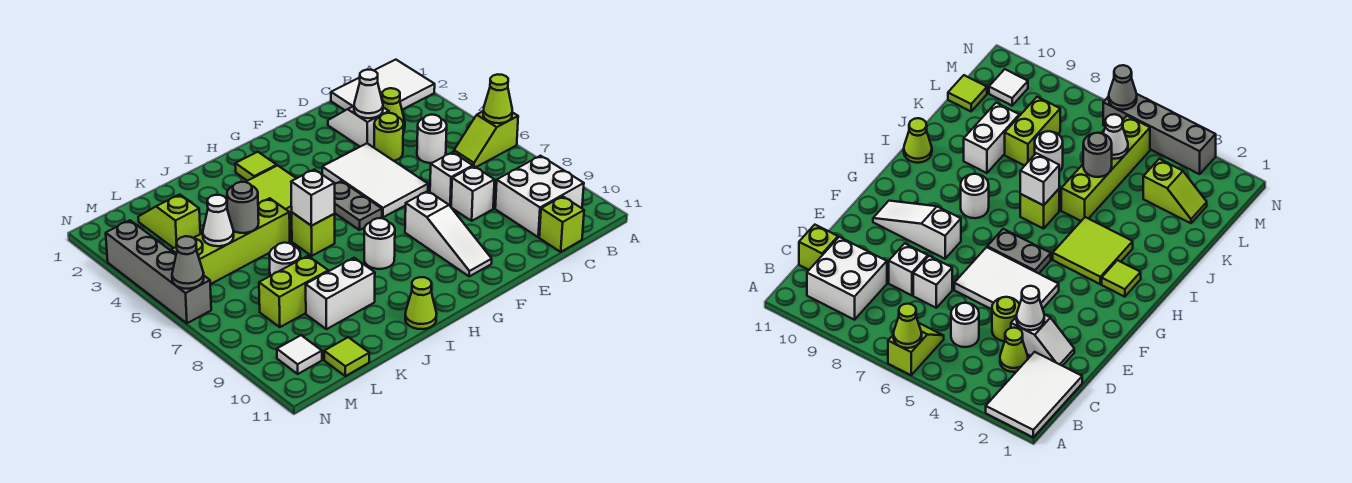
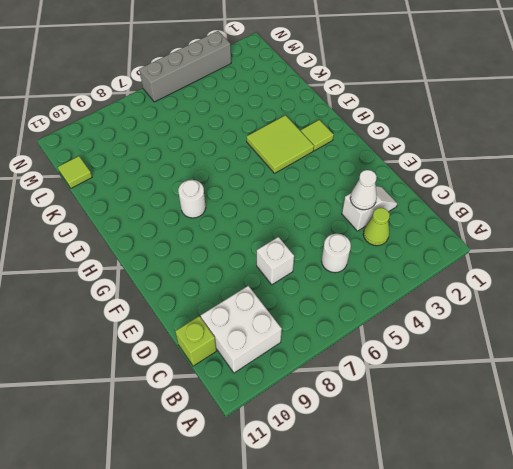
none -> white 2x3 tile [331,60,435,110]
none -> lime 1x2 slope [454,112,518,167]
none -> lime 1x1 round brick [374,113,403,161]
none -> white 1x1 brick [451,166,495,221]

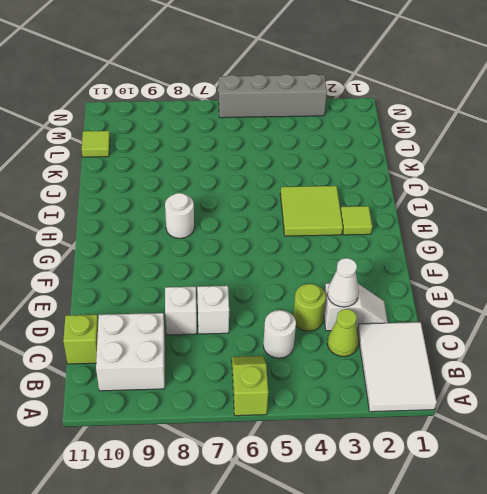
none -> white 2x3 tile [322,143,428,217]
none -> white 1x3 slope [405,191,492,276]
none -> grey 1x2 plate [335,181,382,230]
none -> lime 1x1 brick [292,213,335,256]

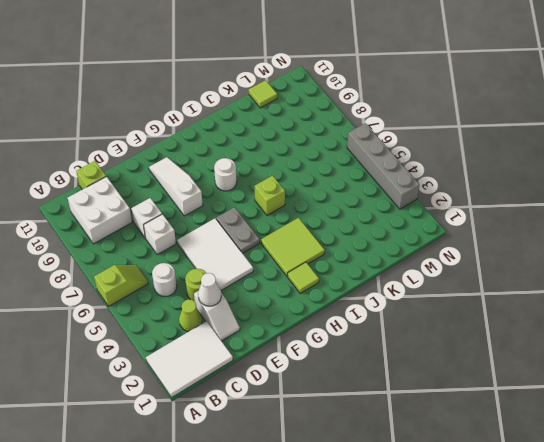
none -> lime 1x1 cone [405,277,437,329]
none -> lime 1x4 brick [171,198,290,284]
none -> white 1x2 brick [306,258,375,329]
none -> white 1x1 round brick [269,243,301,276]

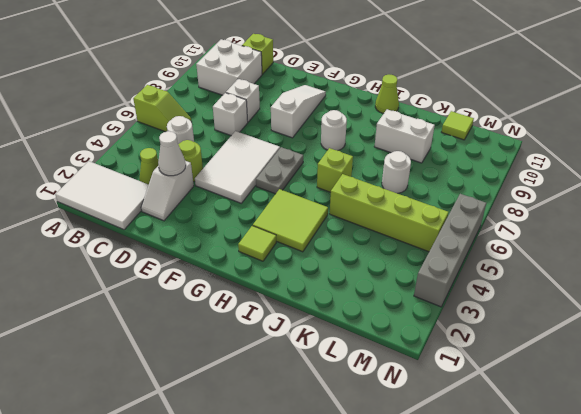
none -> lime 1x2 brick [259,256,328,327]
none -> lime 1x2 slope [138,194,200,248]
none -> white 1x1 tile [277,335,322,374]
none -> lime 1x1 cone [483,74,512,123]

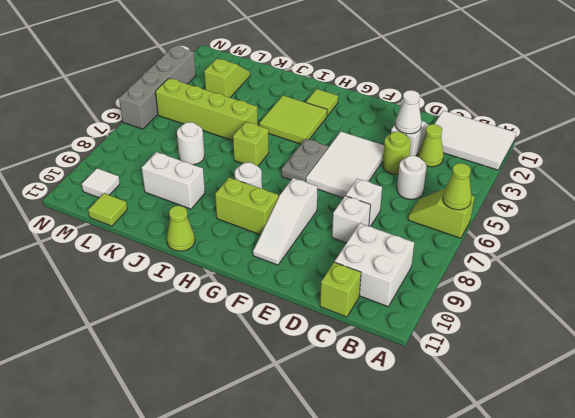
lime 1x2 brick [215,178,278,235] -> lime 1x2 brick moved to [259,256,328,327]
none -> white 1x1 brick [291,169,335,226]
none -> grey 1x1 round brick [227,182,259,233]
none -> white 1x1 cone [203,195,234,246]
none -> grey 1x1 cone [172,236,204,289]

